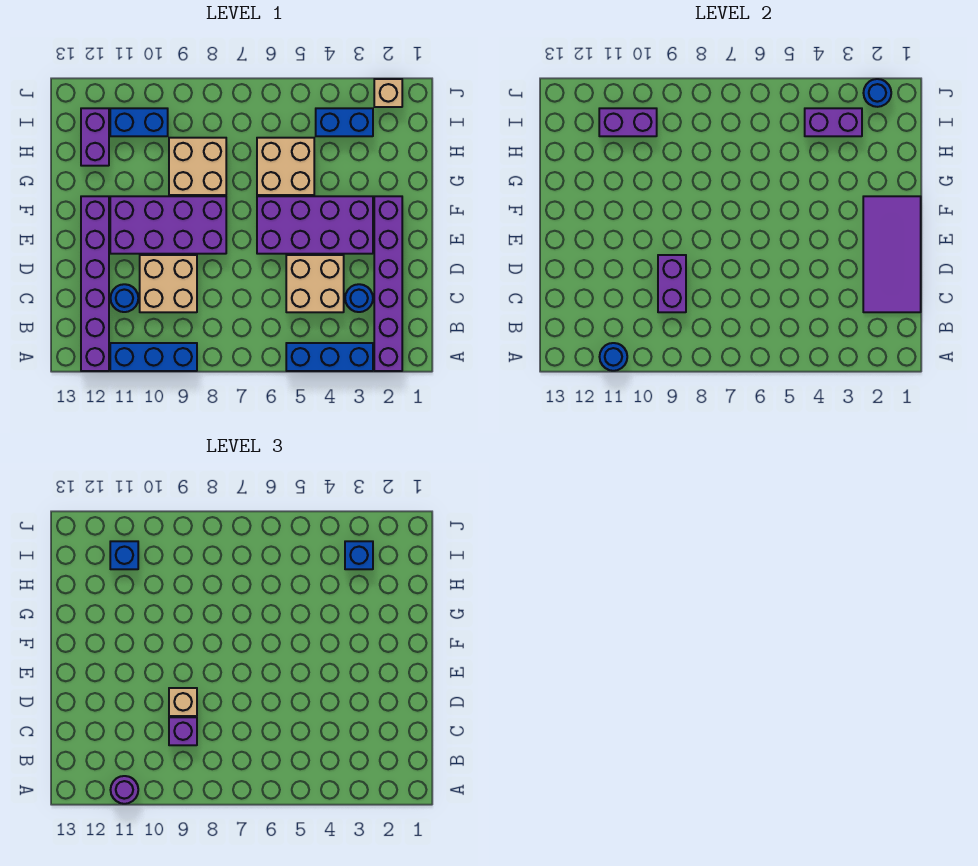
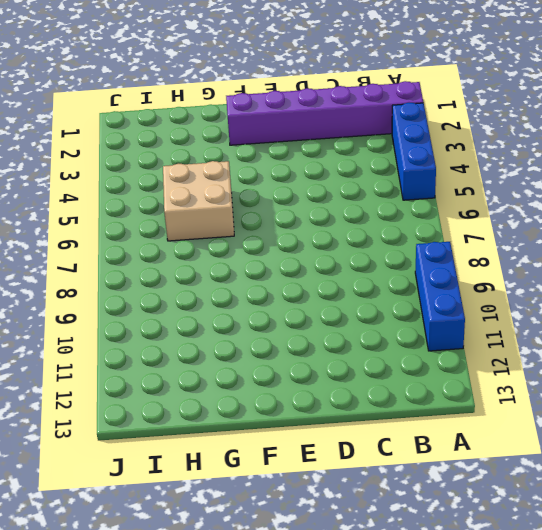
none -> purple 1x6 brick [81,196,109,371]
none -> blue 1x1 round brick [345,284,373,312]
none -> tan 2x2 brick [286,255,344,312]

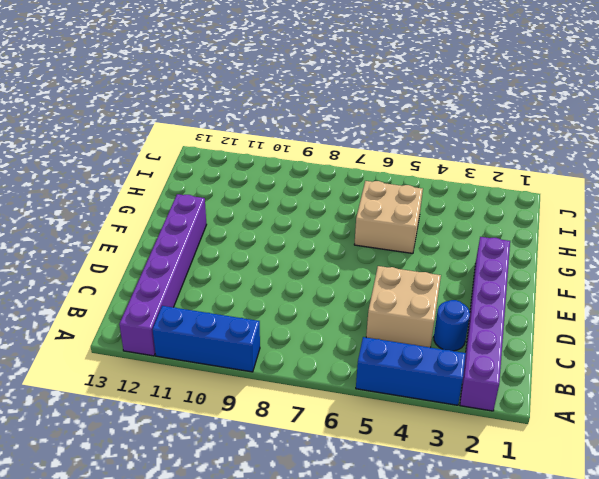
none -> tan 2x2 brick [140,255,197,312]
none -> blue 1x1 round brick [111,284,138,312]
none -> purple 2x4 brick [257,196,373,254]

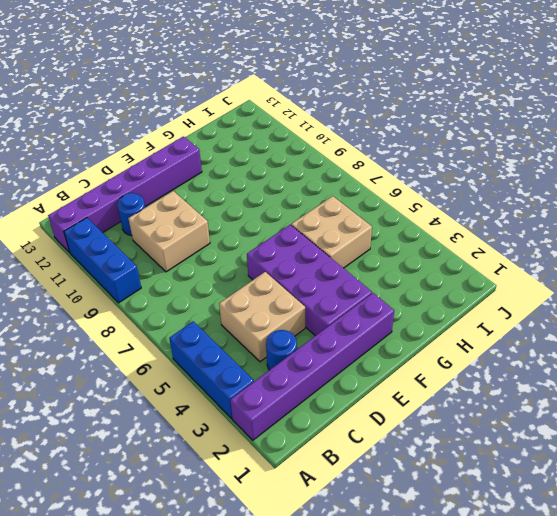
none -> purple 2x4 brick [110,196,226,254]
none -> tan 2x2 brick [169,138,226,195]
none -> purple 1x2 brick [81,108,109,166]

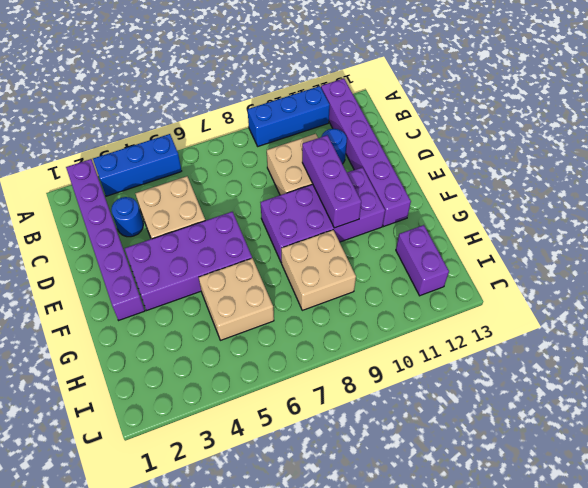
purple 1x3 brick [302,135,361,228] -> none
none -> blue 1x2 brick [316,108,373,136]
none -> blue 1x2 brick [110,108,168,136]
none -> tan 1x1 brick [374,79,402,107]

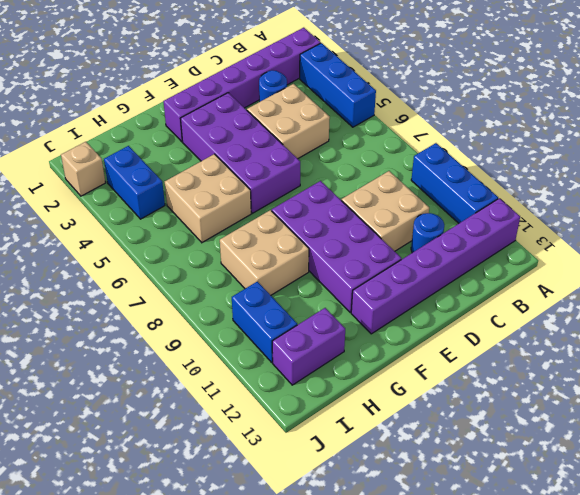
none -> blue 1x1 round brick [600,343,627,371]
none -> purple 2x4 tile [863,196,921,312]
none -> purple 1x2 brick [658,255,686,312]

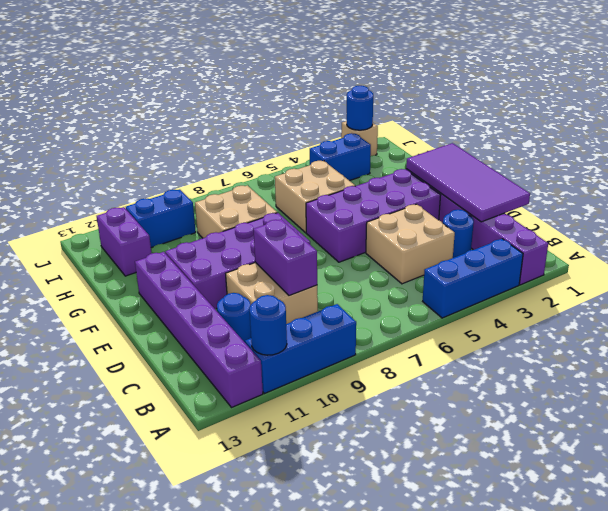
none -> purple 1x2 brick [805,108,862,136]
none -> purple 1x2 brick [599,108,657,136]
none -> purple 1x1 round brick [111,776,138,804]

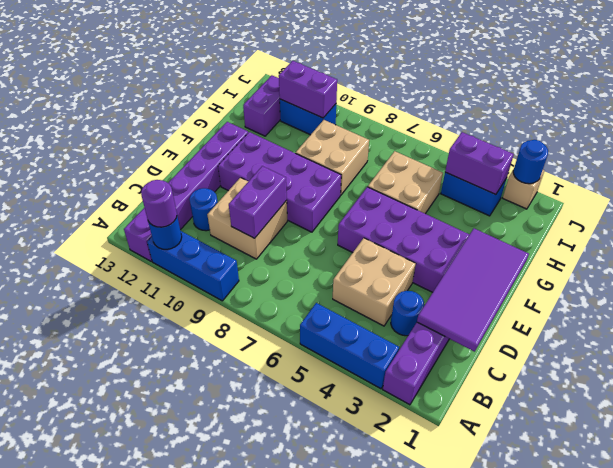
none -> purple 1x1 brick [169,717,197,745]
none -> tan 1x1 brick [169,688,197,716]
none -> blue 1x1 brick [345,541,373,569]

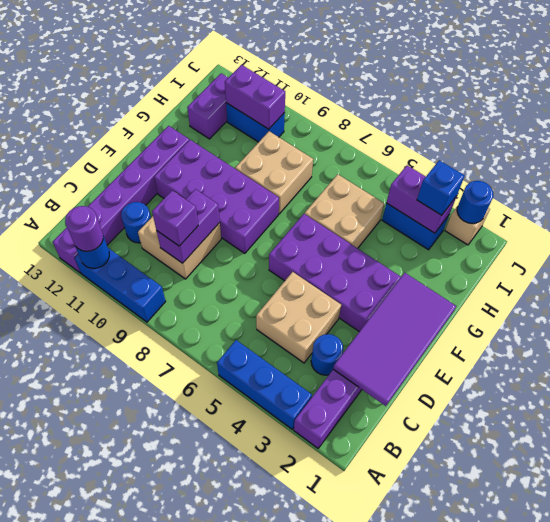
none -> tan 1x1 brick [169,688,197,716]
none -> blue 1x1 brick [110,541,138,569]

